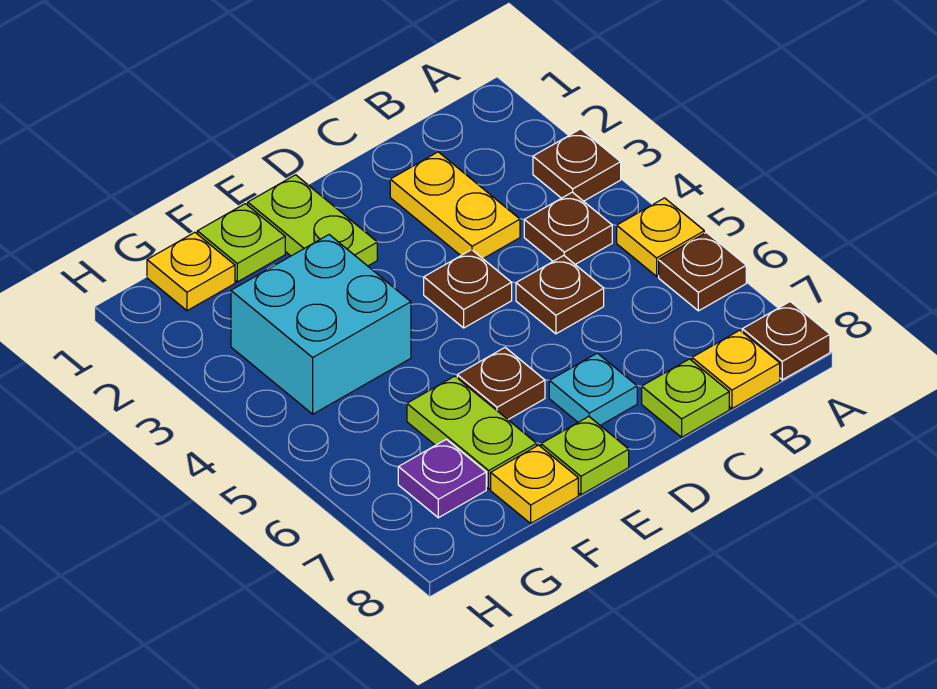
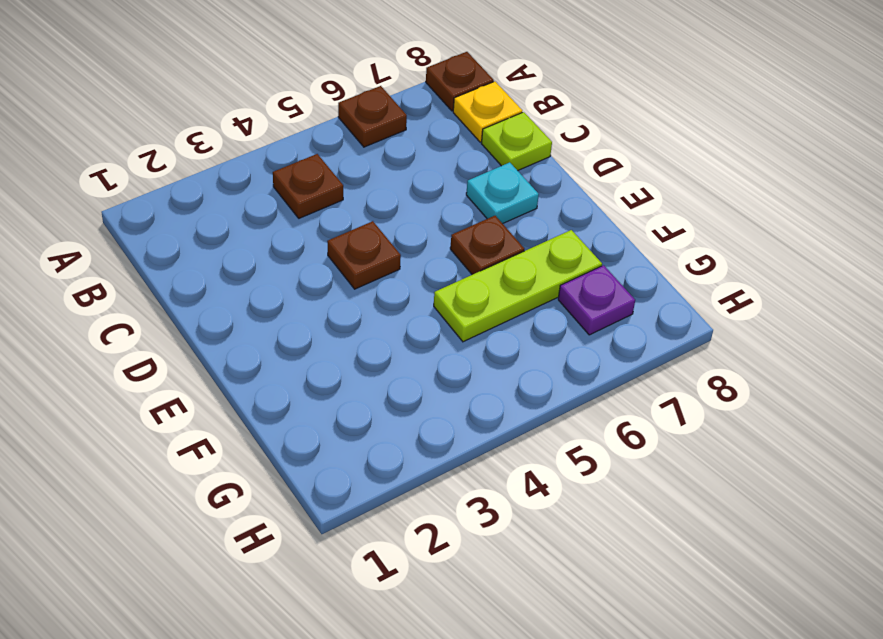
lime 1x3 plate [434,230,602,342] -> lime 1x2 plate [407,376,537,489]
none -> brown 1x1 plate [533,129,621,201]
none -> yellow 1x1 plate [617,198,704,276]
none -> yellow 1x2 plate [390,152,520,258]

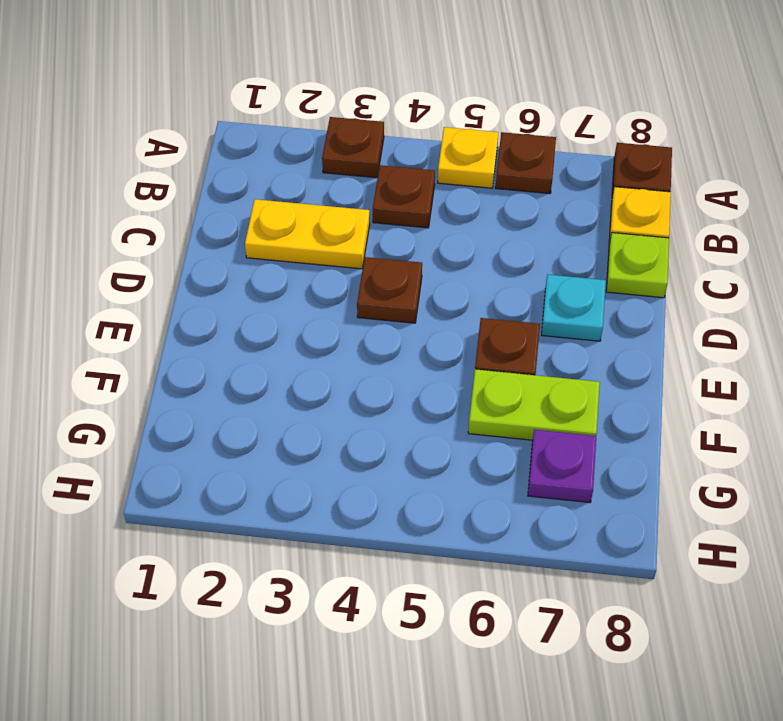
none -> brown 1x1 plate [516,256,604,334]
none -> lime 1x2 plate [248,175,377,266]
none -> lime 1x1 plate [541,417,629,495]

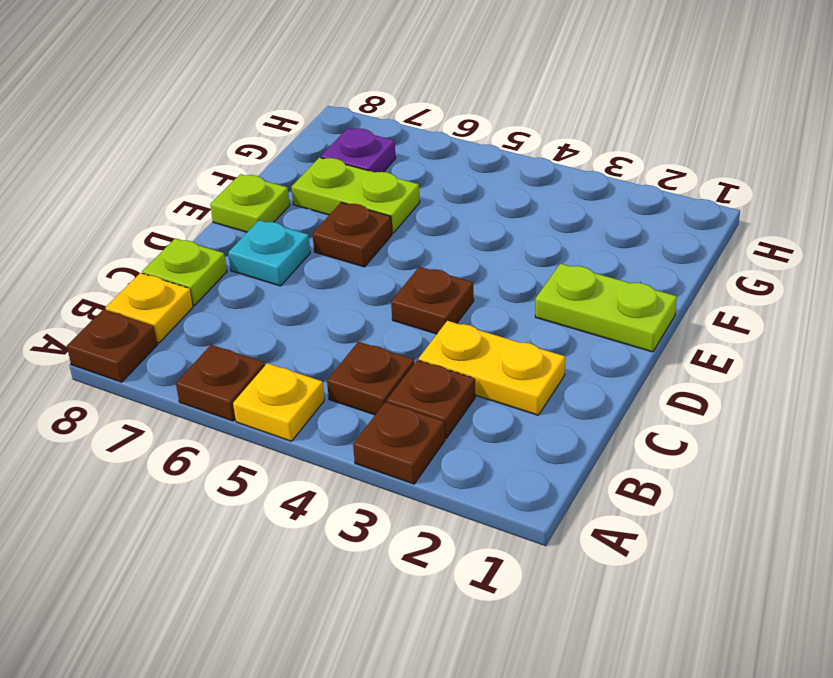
brown 1x1 plate [387,360,475,438] -> brown 1x1 plate moved to [516,256,604,334]
none -> lime 1x1 plate [197,204,285,282]
none -> cyan 2x2 brick [231,235,411,414]
none -> yellow 1x1 plate [491,445,578,523]

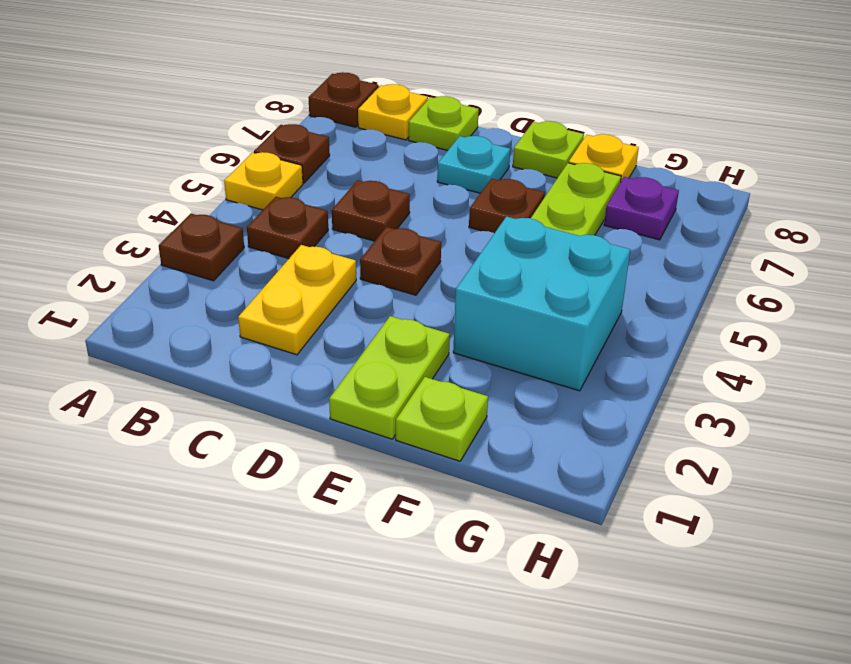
none -> yellow 1x1 plate [147,232,235,311]

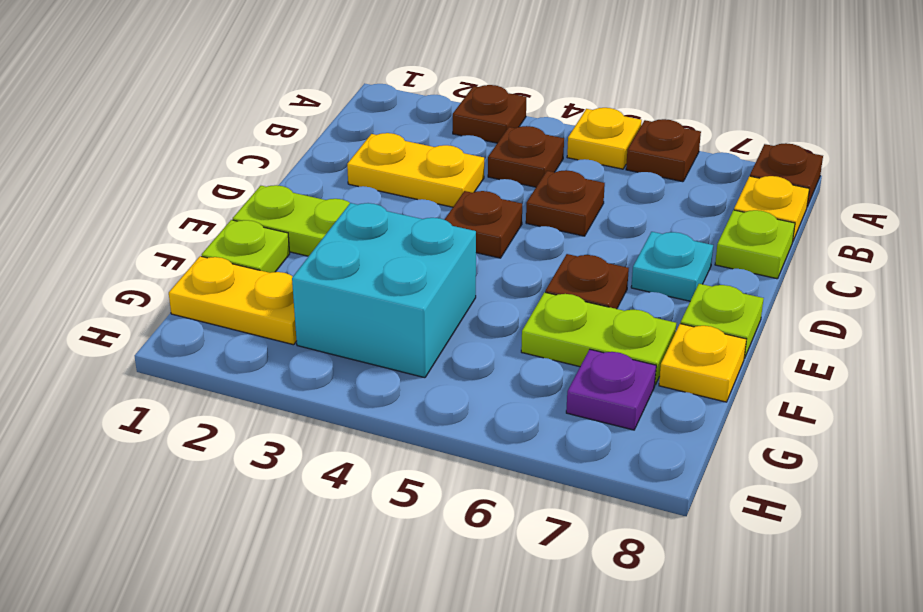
yellow 1x2 plate [169,256,297,345] -> yellow 1x1 plate [147,232,235,311]

